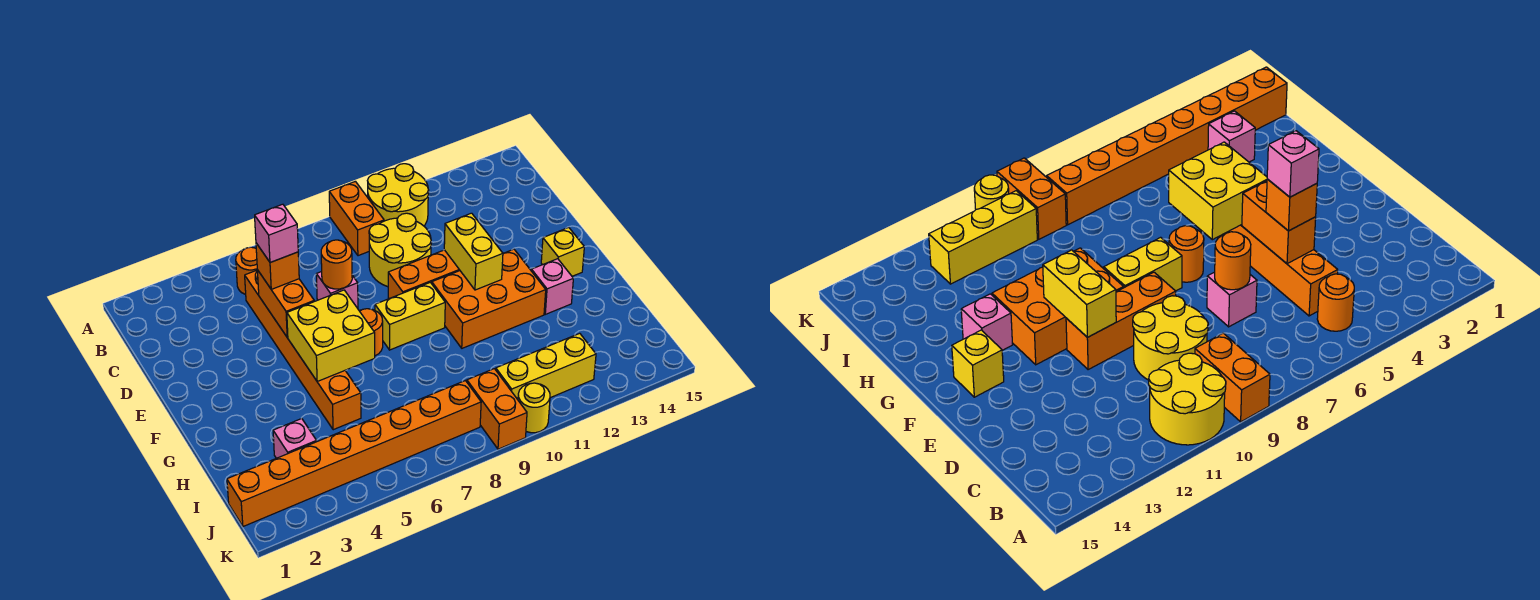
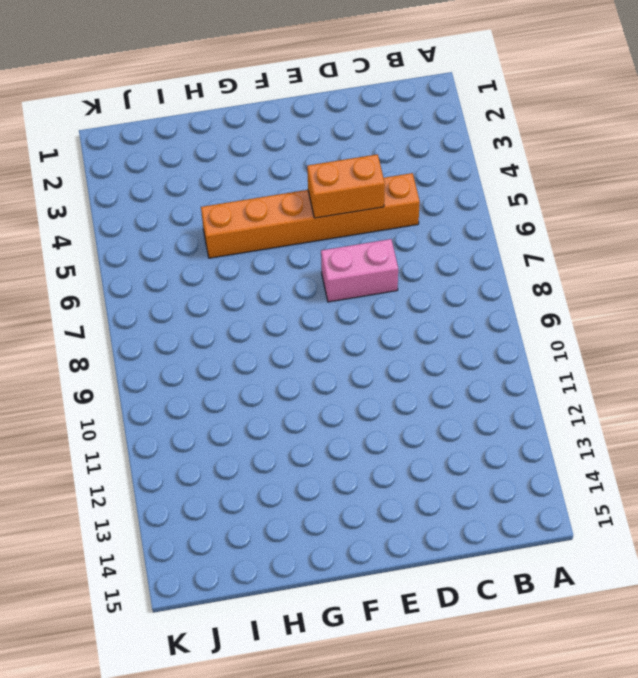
pink 1x2 brick [321,239,398,302] -> pink 1x1 brick [316,272,358,308]
none -> orange 1x2 brick [329,181,384,256]
none -> yellow 2x2 round brick [368,164,429,226]
none -> orange 1x1 round brick [236,247,258,295]

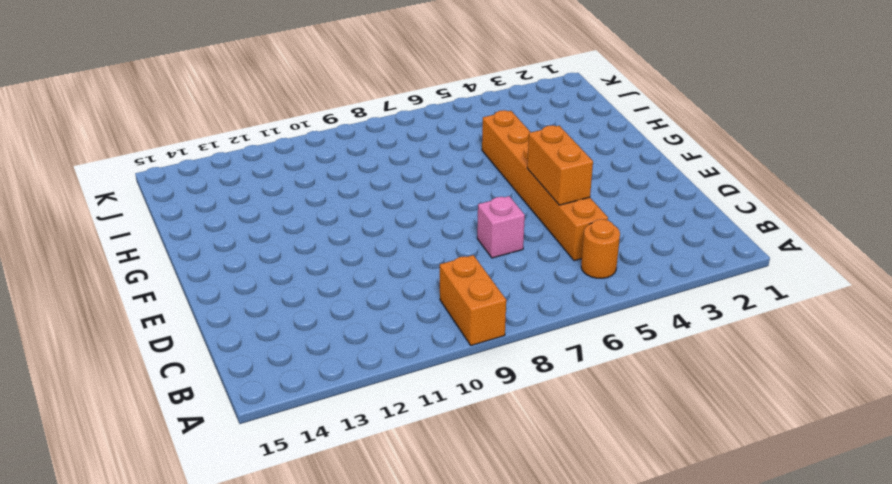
none -> yellow 2x2 round brick [368,164,429,226]
none -> yellow 2x2 round brick [369,213,431,287]
none -> orange 1x3 brick [388,250,460,299]

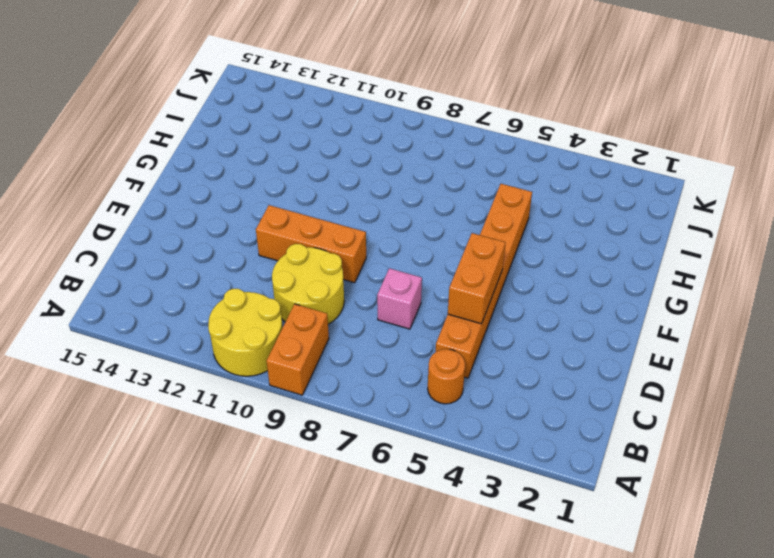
none -> orange 1x1 round brick [359,309,383,356]
none -> yellow 1x2 brick [375,282,445,350]
none -> orange 2x3 brick [432,249,546,348]

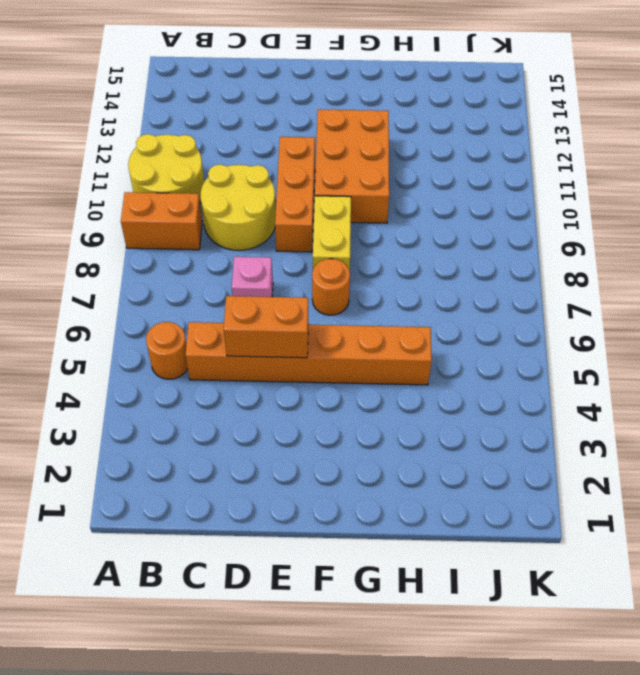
none -> yellow 1x1 brick [541,228,584,276]
none -> pink 1x1 brick [531,259,573,314]
none -> pink 1x1 brick [273,418,317,458]

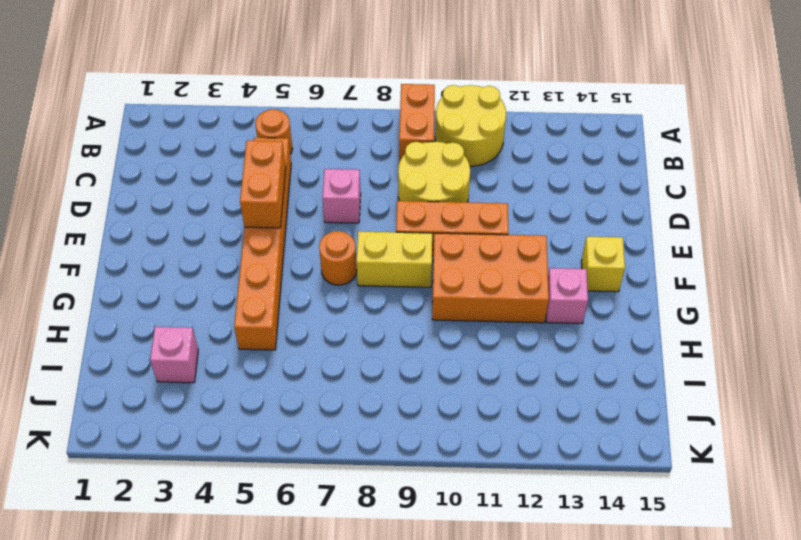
none -> orange 1x8 brick [227,381,481,527]
none -> orange 1x2 brick [467,369,527,449]
none -> yellow 1x3 brick [496,333,596,400]

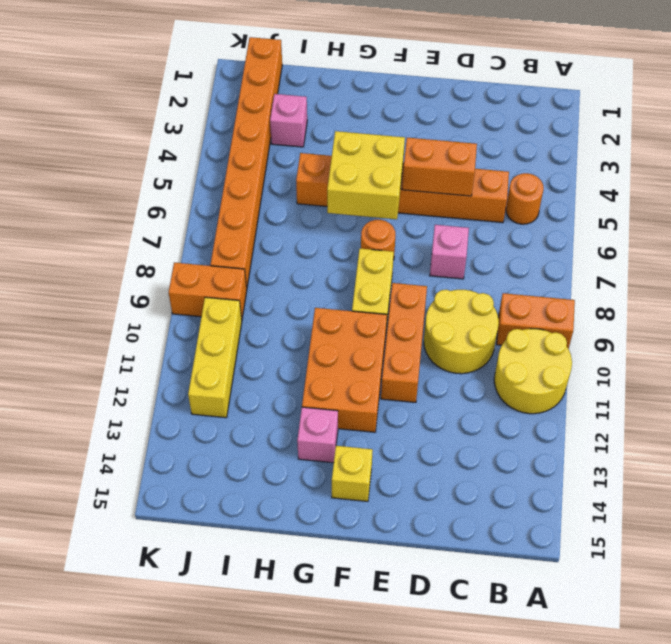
none -> yellow 1x1 round brick [518,383,550,433]
none -> orange 1x1 round brick [321,240,352,289]
none -> yellow 1x2 brick [444,213,503,290]

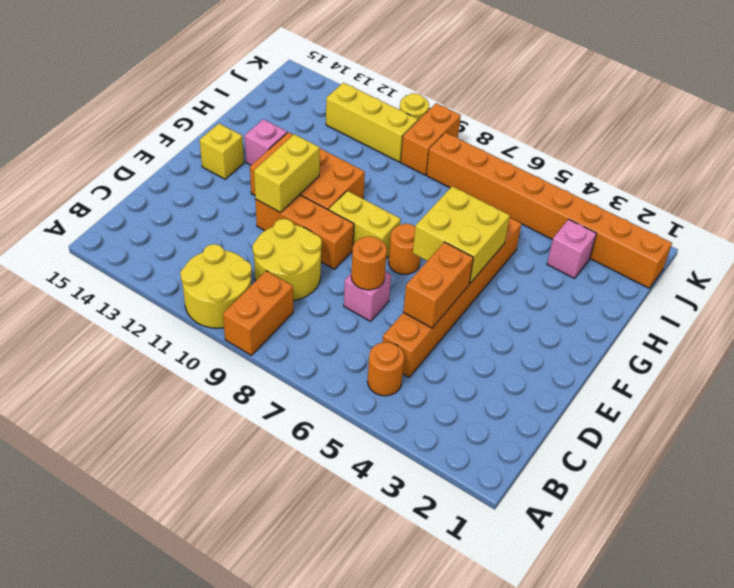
none -> orange 1x1 brick [256,243,299,289]
none -> pink 1x1 brick [255,204,298,263]

